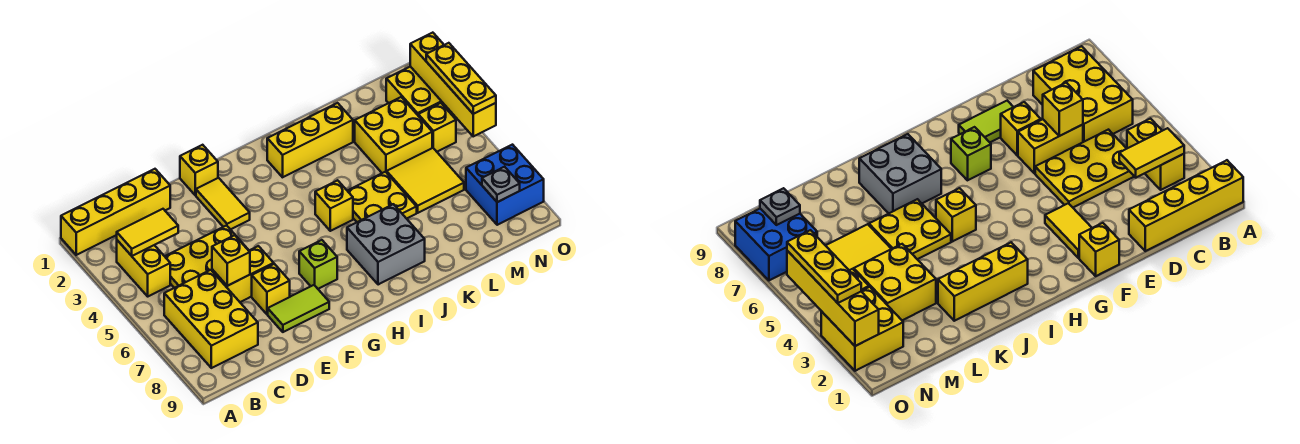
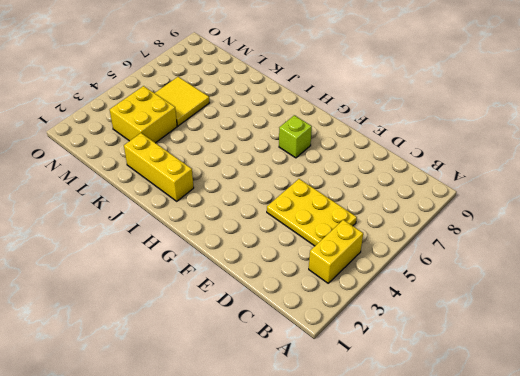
none -> yellow 1x4 brick [61,169,170,255]
none -> yellow 2x3 brick [164,270,258,368]
none -> yellow 1x2 brick [212,246,274,302]

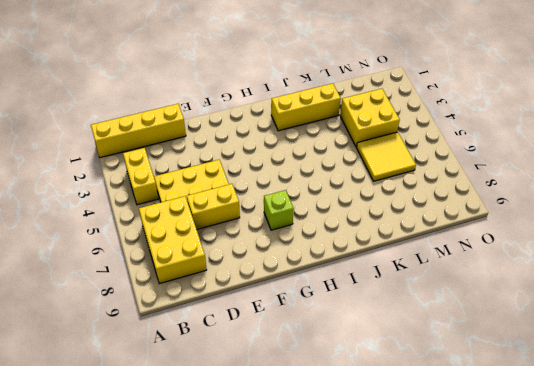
none -> yellow 1x1 brick [252,264,290,314]
none -> lime 1x2 tile [268,285,329,332]
none -> yellow 1x1 brick [180,145,218,195]

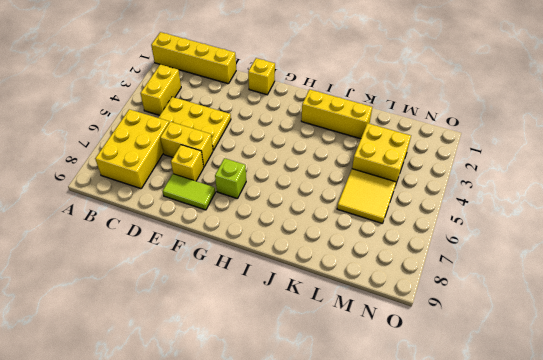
none -> yellow 1x2 tile [196,178,250,230]
none -> yellow 1x1 brick [315,180,353,231]
none -> grey 2x2 brick [347,204,425,285]

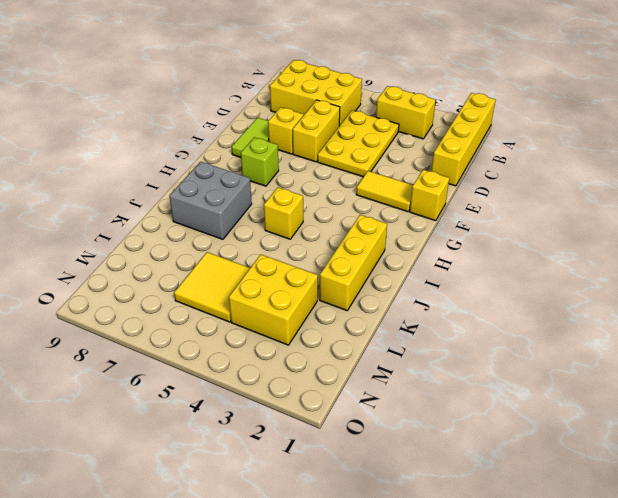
none -> yellow 2x2 plate [348,172,417,222]
none -> yellow 2x2 brick [386,67,455,117]
none -> yellow 1x1 brick [418,103,456,152]

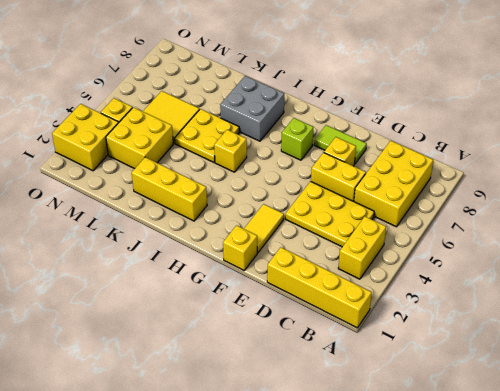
none -> blue 2x2 brick [466,145,544,225]
none -> yellow 1x2 tile [117,209,178,256]
none -> yellow 1x1 brick [212,235,250,286]

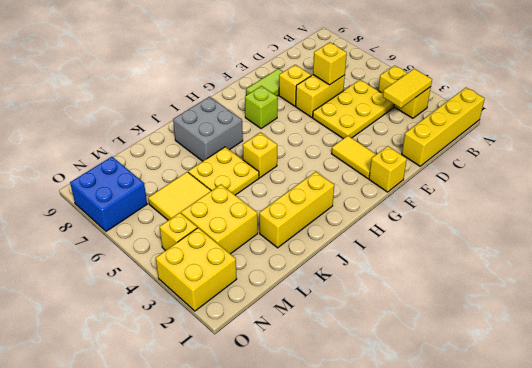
none -> yellow 2x3 brick [164,270,258,368]
none -> grey 1x1 plate [482,167,520,202]
none -> yellow 1x4 brick [410,33,496,136]

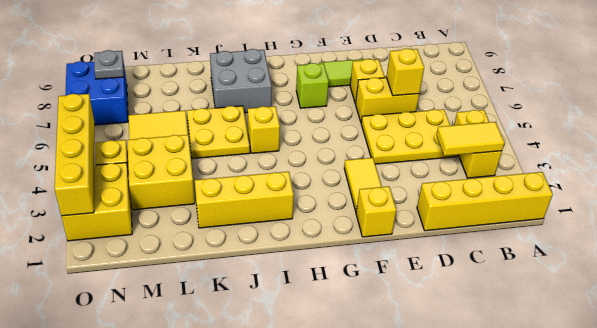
none -> yellow 2x3 brick [164,270,258,368]
none -> yellow 1x3 plate [426,43,496,114]

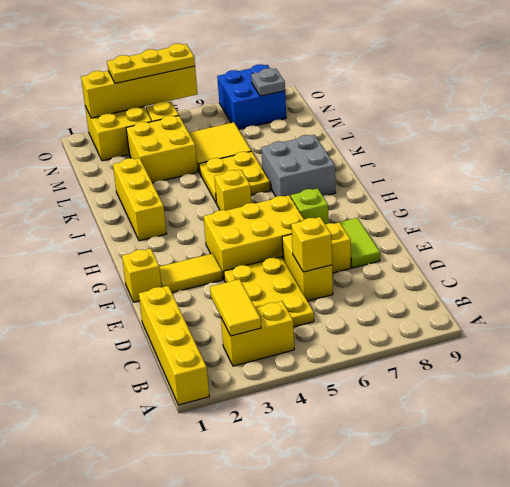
yellow 2x3 brick [204,195,304,279] -> yellow 2x3 brick moved to [164,270,258,368]

